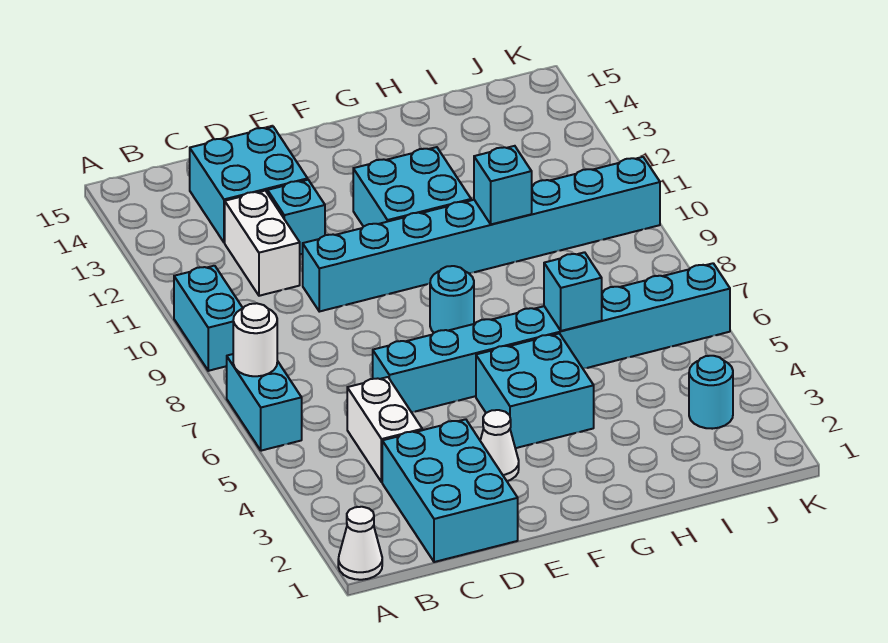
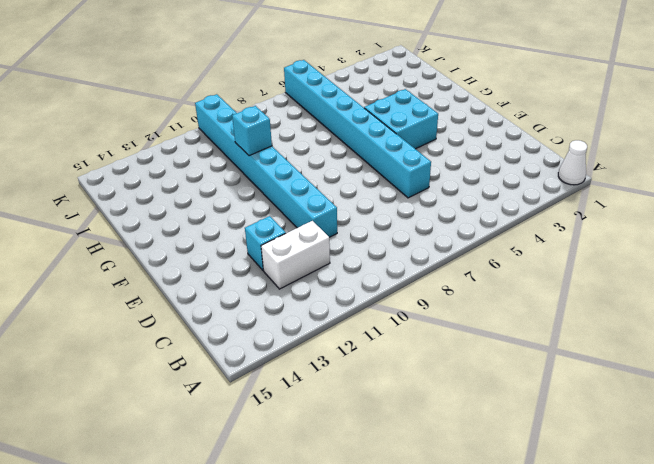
none -> cyan 1x2 brick [227,354,302,451]
none -> cyan 1x2 brick [174,266,243,371]
none -> cyan 2x3 brick [382,419,518,562]

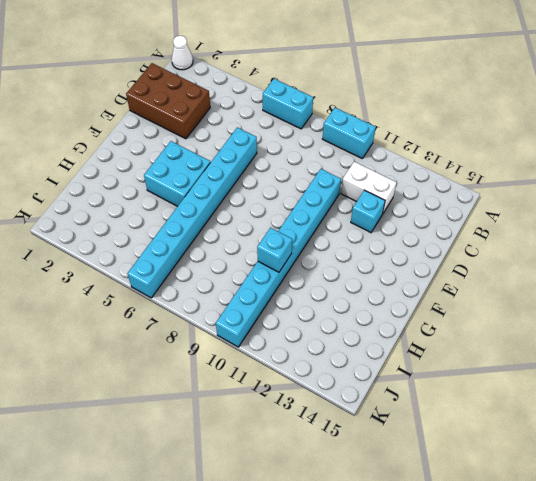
brown 2x3 brick [126,63,210,139] -> cyan 2x3 brick [382,419,518,562]
none -> white 1x2 brick [347,377,422,482]
none -> cyan 2x2 brick [190,127,308,243]
none -> white 1x1 cone [480,410,519,481]

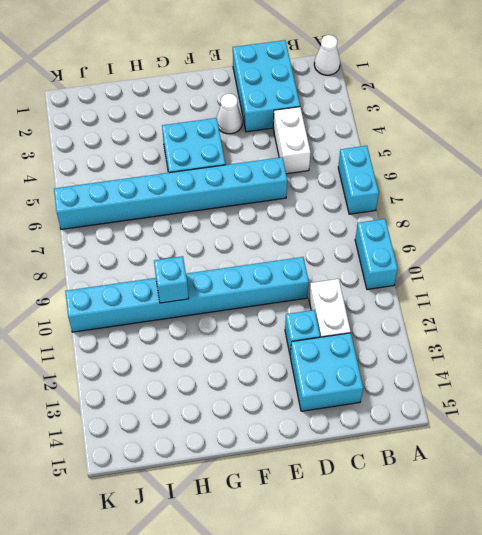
none -> cyan 1x1 round brick [430,266,474,333]
none -> cyan 2x2 brick [353,147,471,227]
none -> cyan 1x1 round brick [689,356,733,429]

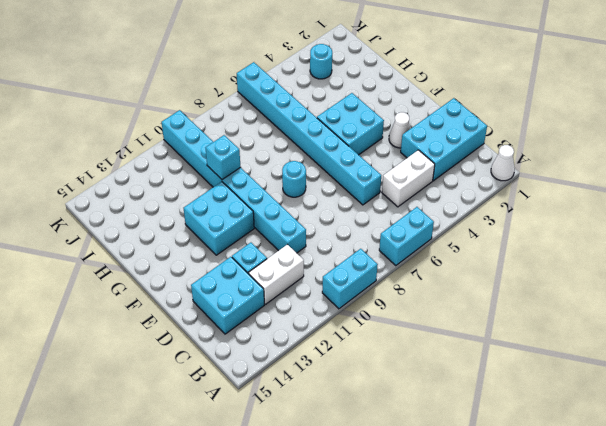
none -> white 1x1 round brick [233,303,277,376]
none -> cyan 1x1 brick [544,252,602,331]

